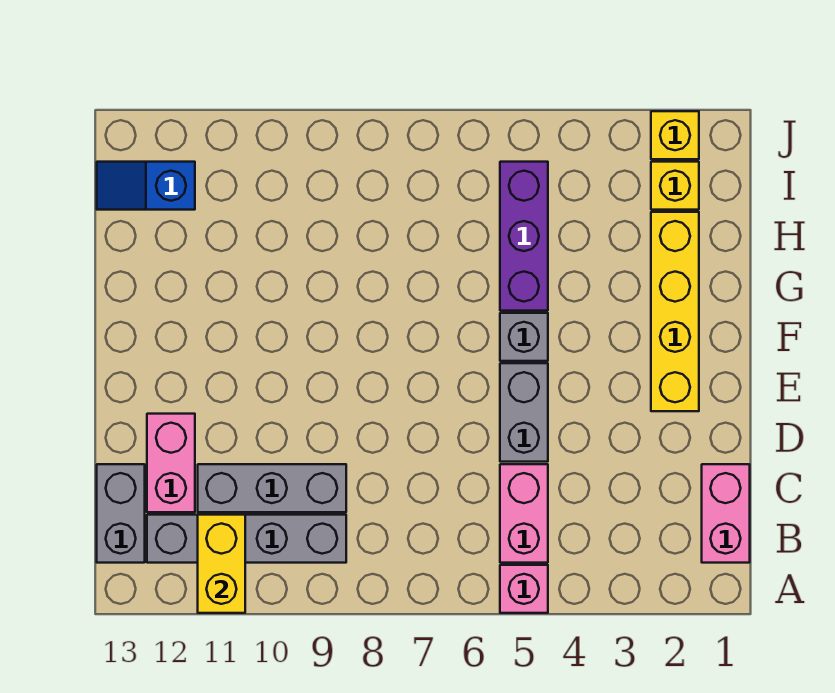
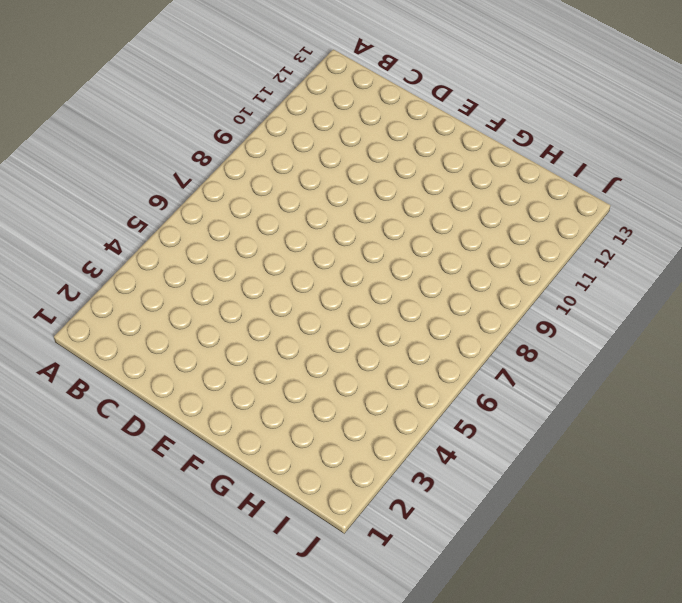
none -> pink 1x1 brick [500,565,548,613]
none -> pink 1x2 brick [702,464,750,563]
none -> pink 1x2 brick [500,464,548,563]

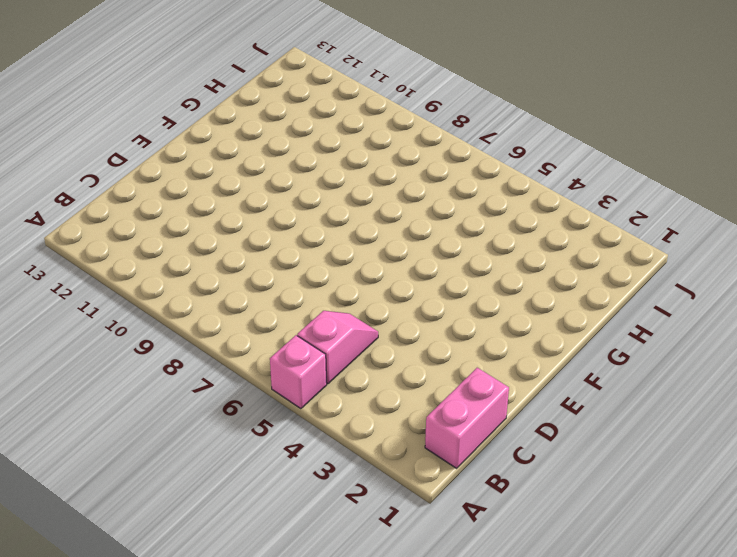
pink 1x2 slope [297,311,378,384] -> pink 1x2 brick [500,464,548,563]
none -> grey 1x4 brick [147,515,346,563]
none -> grey 1x2 brick [97,464,145,563]
none -> grey 1x3 brick [198,464,346,512]

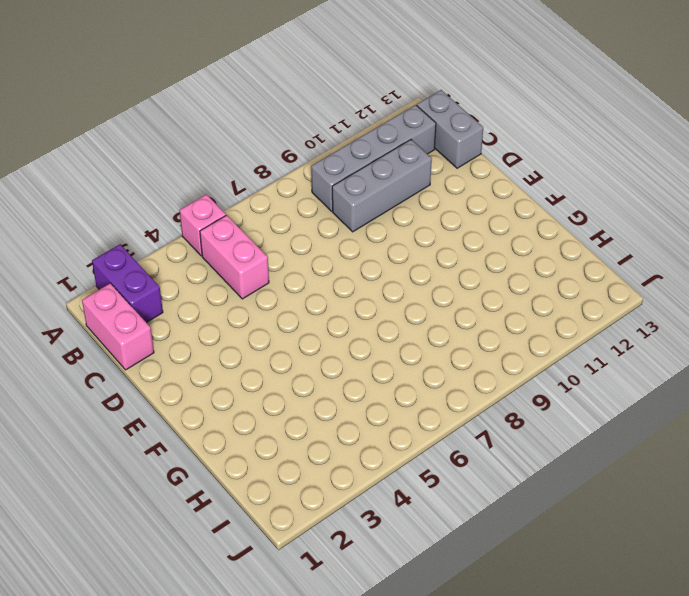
purple 1x2 brick [92,244,163,323] -> none
none -> pink 1x2 brick [147,414,195,512]
none -> grey 1x2 brick [500,363,548,462]
none -> yellow 1x4 brick [651,212,699,411]

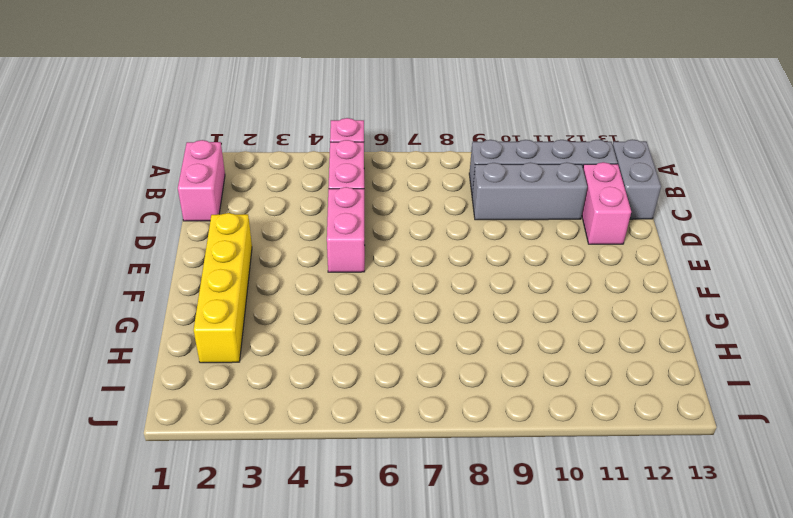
pink 1x2 brick [327,187,365,272] -> grey 1x2 brick [500,363,548,462]
none -> grey 1x1 brick [500,313,548,361]
none -> purple 1x3 brick [500,162,548,311]
none -> yellow 1x1 brick [651,162,699,210]

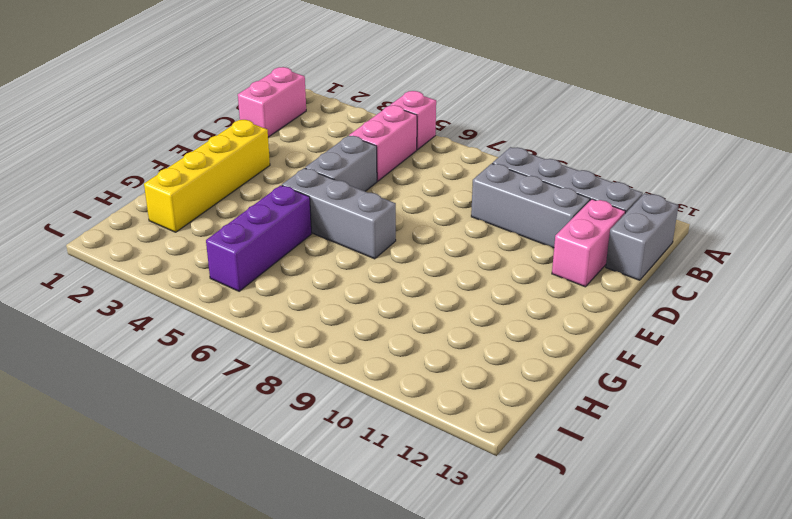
grey 1x3 brick [282,168,396,259] -> grey 1x1 brick [500,313,548,361]
none -> yellow 1x1 brick [651,162,699,210]
none -> blue 1x2 slope [97,162,195,210]
none -> yellow 1x1 brick [651,111,699,159]

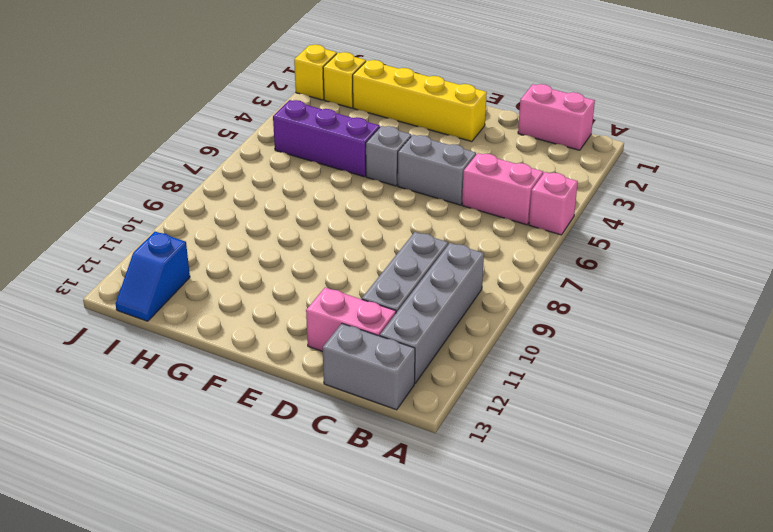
none -> yellow 1x2 brick [198,515,245,613]

